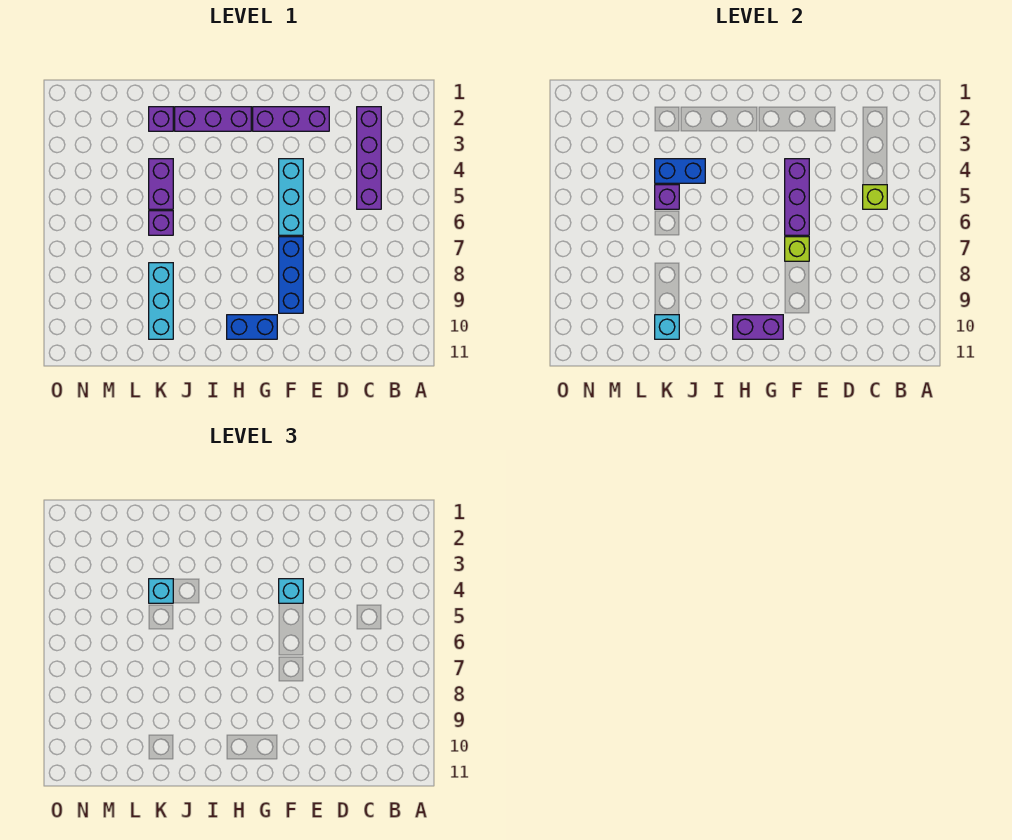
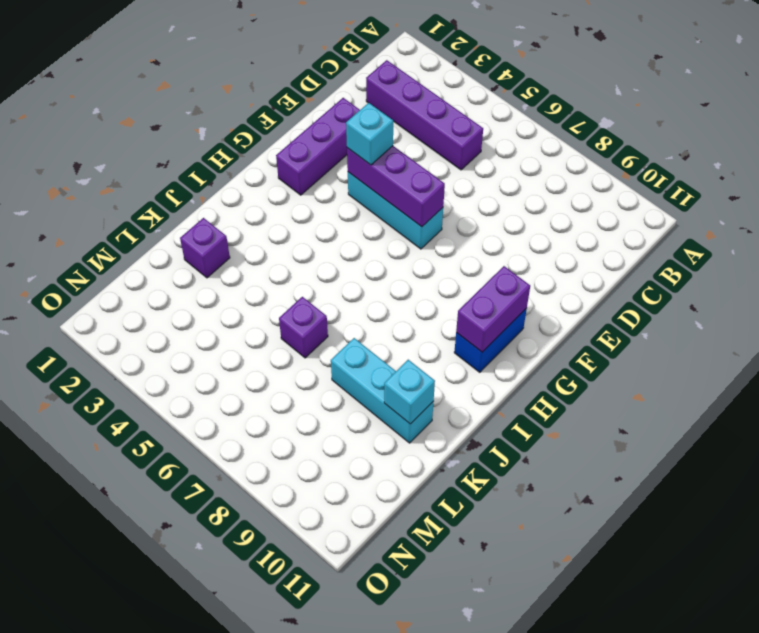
none -> blue 1x3 brick [279,237,303,313]
none -> purple 1x3 brick [175,107,251,131]
none -> purple 1x2 brick [149,159,173,209]

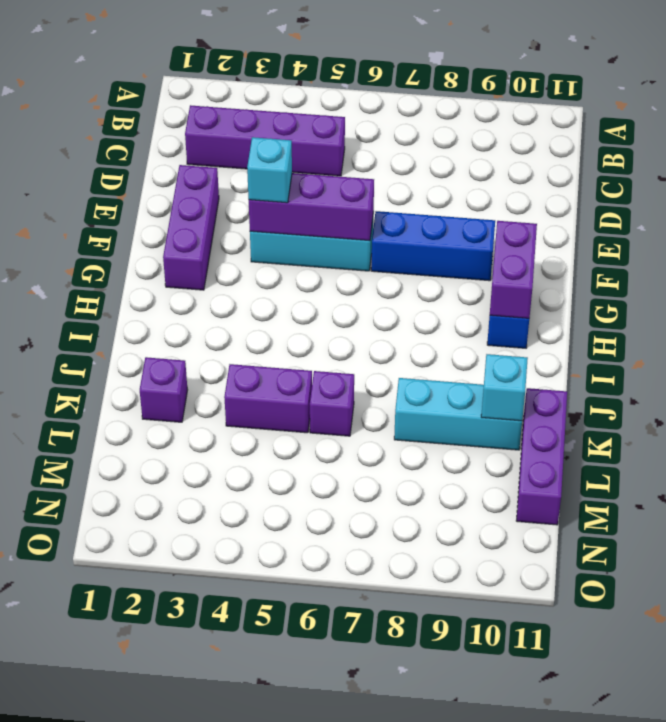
purple 1x3 brick [516,388,567,525] -> purple 1x3 brick moved to [175,107,251,131]
none -> lime 1x1 brick [863,185,887,209]
none -> lime 1x1 brick [785,237,809,261]
none -> blue 1x2 brick [655,159,705,183]

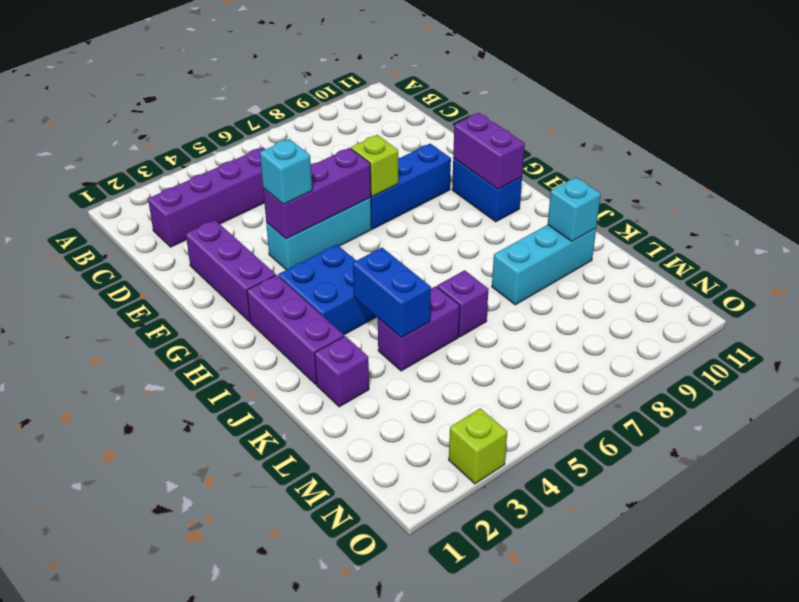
blue 2x2 brick [278,245,376,335] -> none
lime 1x1 brick [449,408,507,484] -> lime 1x1 brick moved to [863,185,887,209]
none -> purple 1x1 brick [655,185,679,209]
none -> cyan 1x1 brick [149,579,173,603]

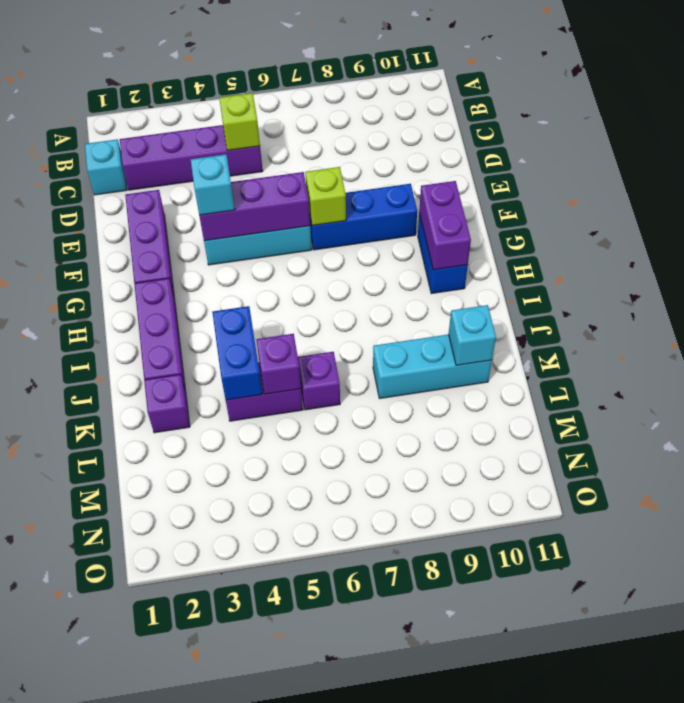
cyan 1x1 brick [85,139,127,195] -> cyan 1x1 brick moved to [149,579,173,603]

